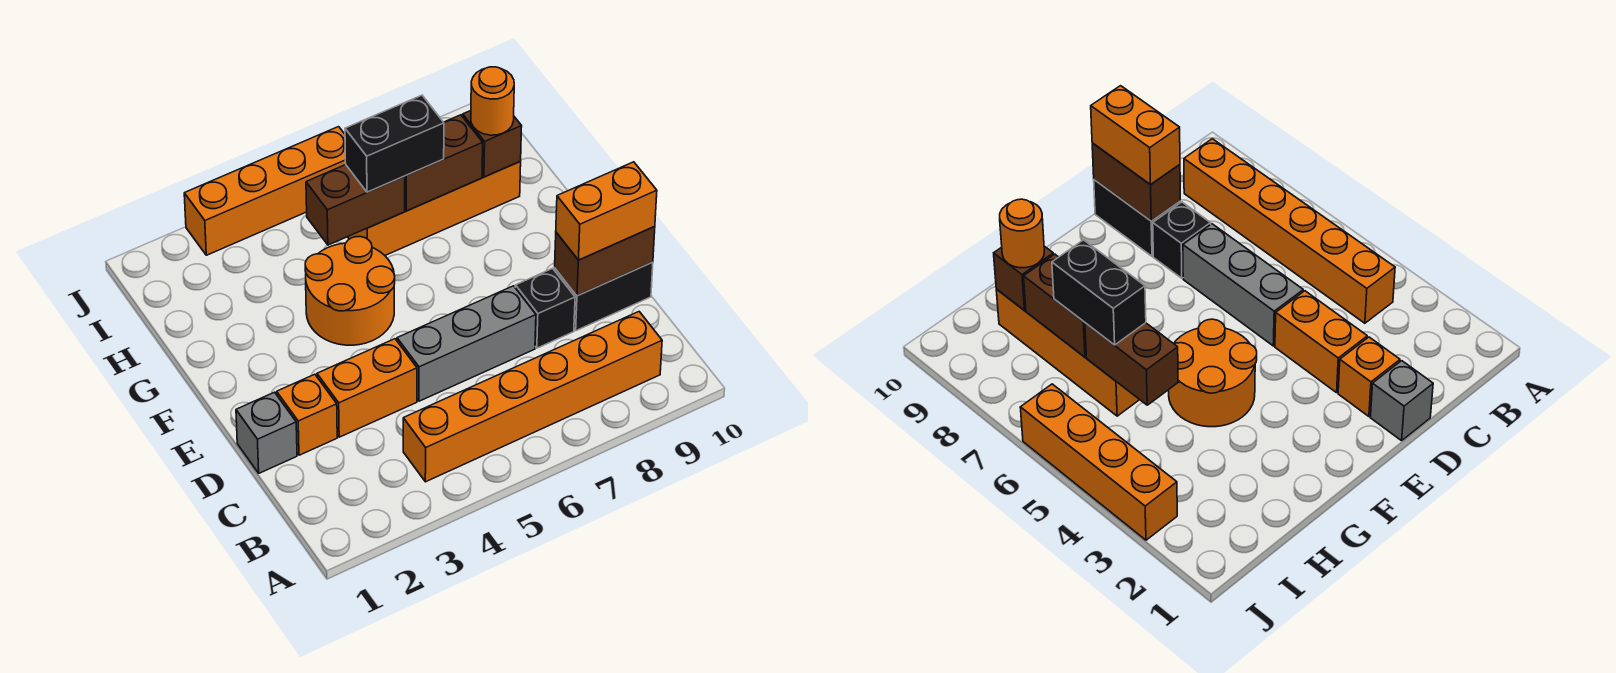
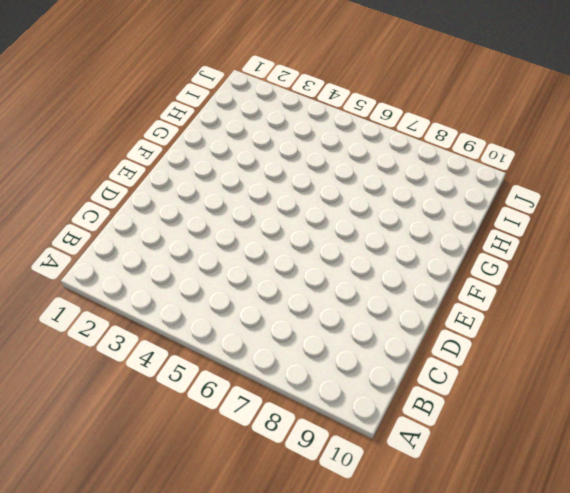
none -> orange 1x6 brick [403,312,662,482]
none -> grey 1x1 brick [236,392,297,473]
none -> orange 1x1 brick [277,374,337,455]

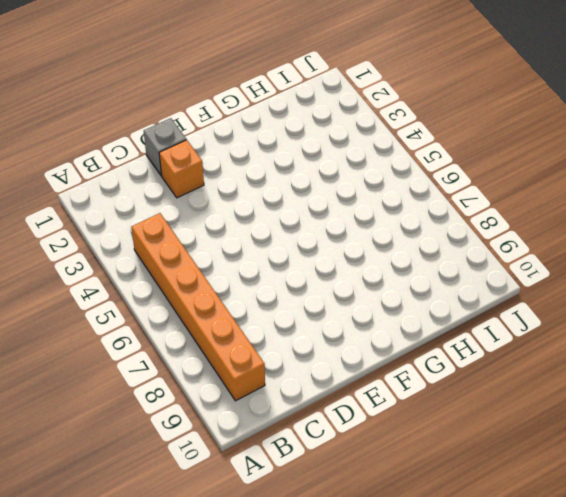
none -> orange 1x2 brick [317,339,417,437]
none -> grey 1x3 brick [397,286,536,401]
none -> black 1x1 brick [515,268,575,348]

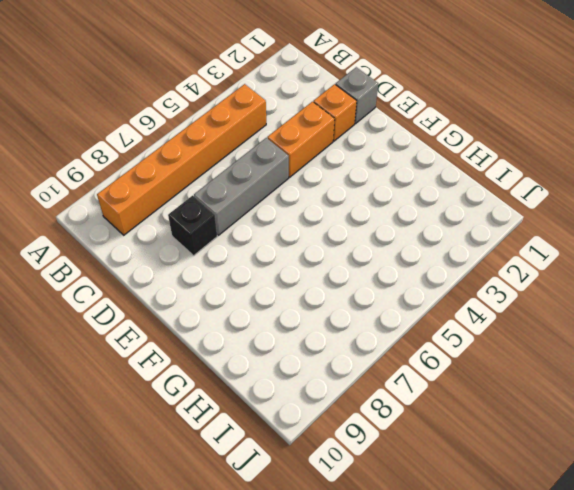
none -> black 1x2 brick [554,262,653,331]
none -> orange 2x2 round brick [305,237,395,345]
none -> orange 1x4 brick [348,162,521,255]

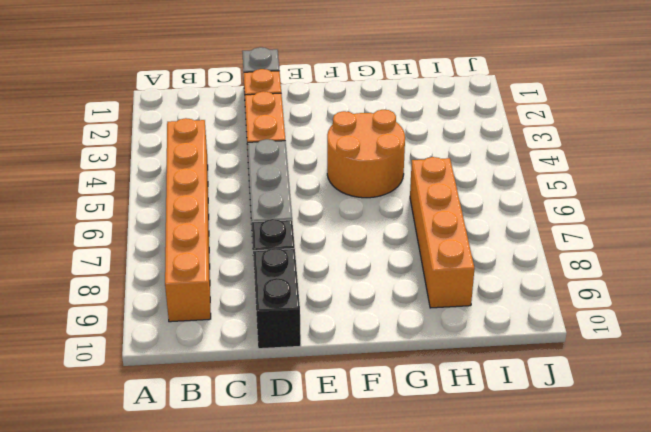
none -> orange 1x4 brick [184,127,346,255]
none -> brown 1x2 brick [555,226,655,296]
none -> brown 1x2 brick [306,165,405,245]

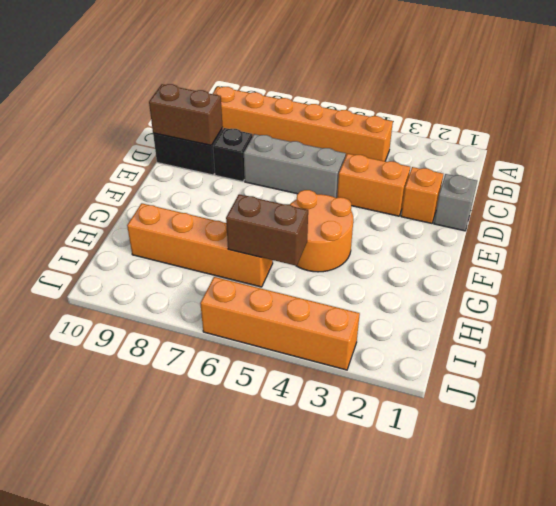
none -> brown 1x2 brick [404,115,483,211]
none -> brown 1x1 brick [463,111,522,177]
none -> orange 1x2 brick [556,162,657,260]

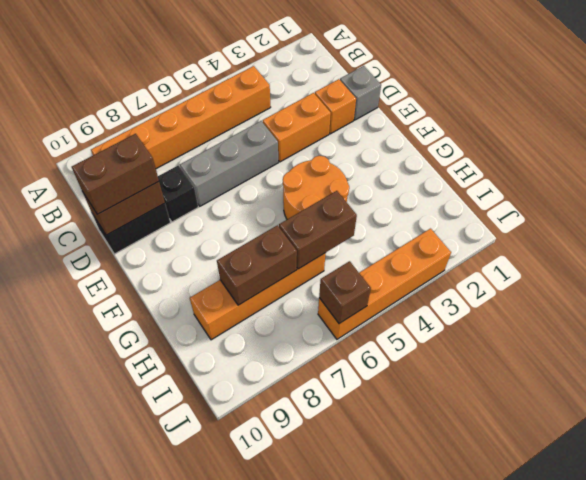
brown 1x2 brick [72,134,159,214] -> orange 1x2 brick [556,162,657,260]
brown 1x1 brick [319,261,371,324] -> brown 1x1 brick moved to [463,111,522,177]
none -> black 1x2 brick [345,95,444,192]
none -> orange 1x1 round brick [471,67,514,135]

